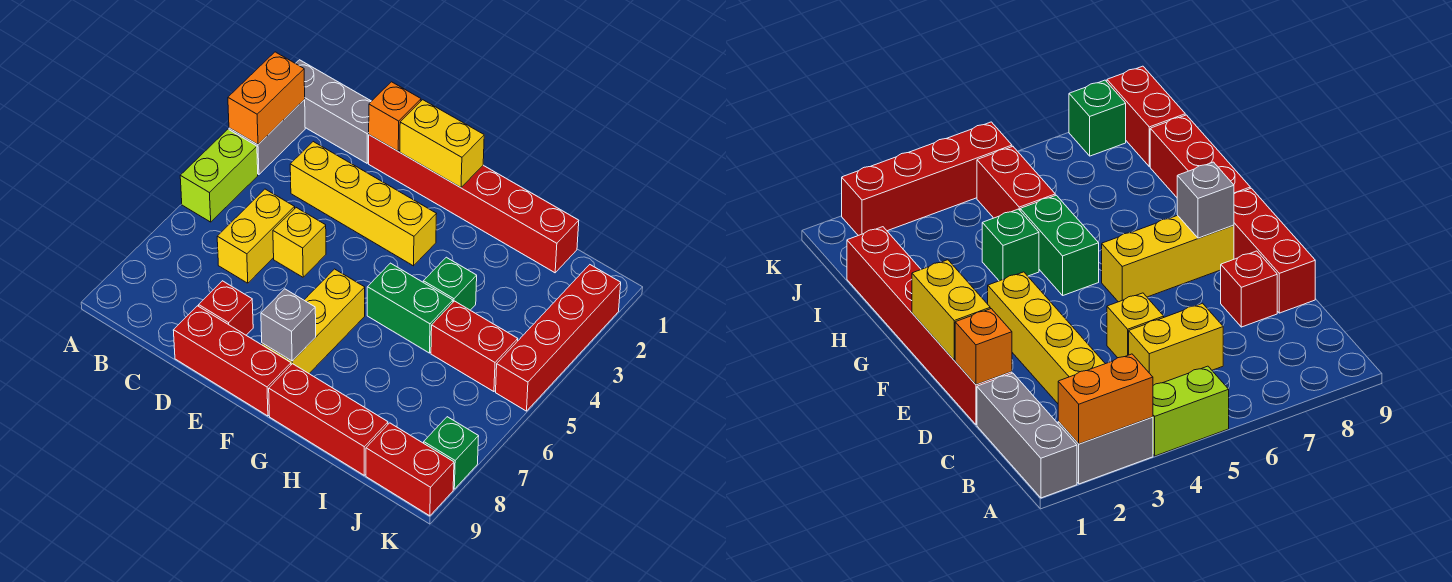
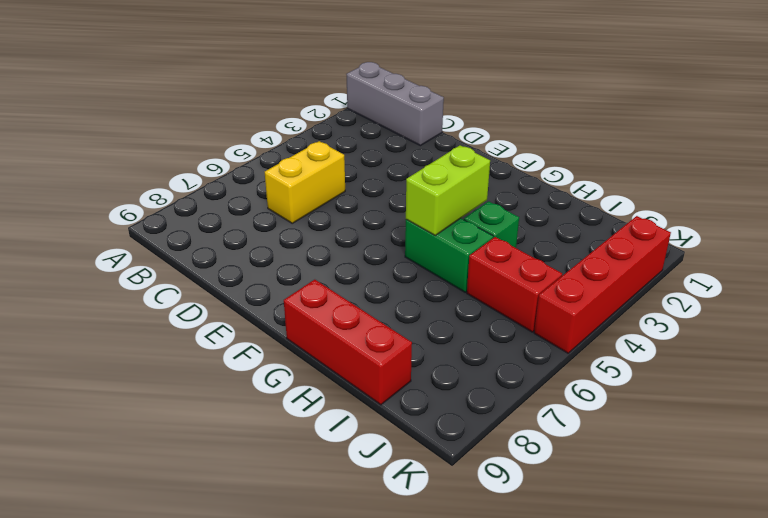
lime 1x2 brick [406,145,490,235] -> lime 1x2 brick moved to [180,129,258,222]
none -> grey 1x2 brick [229,100,305,175]
none -> yellow 1x4 brick [290,142,436,266]
none -> red 1x6 brick [369,135,579,273]

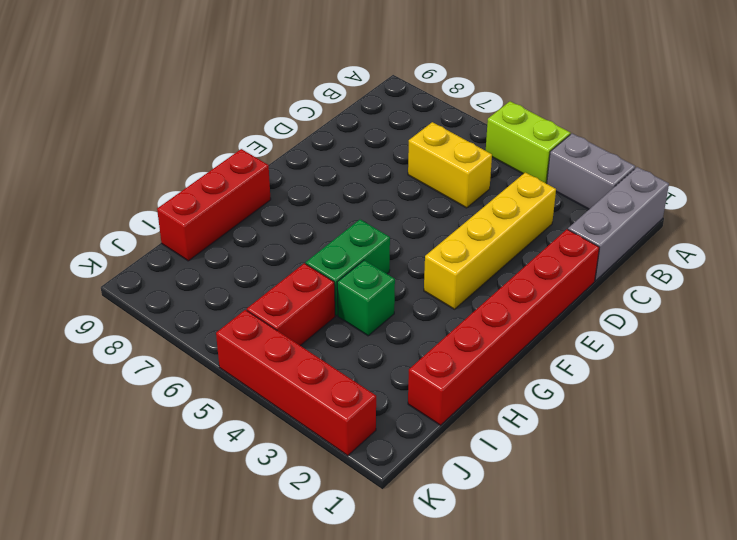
none -> yellow 1x1 brick [273,208,326,277]
none -> red 1x1 brick [199,281,253,335]
none -> red 1x3 brick [173,306,291,416]

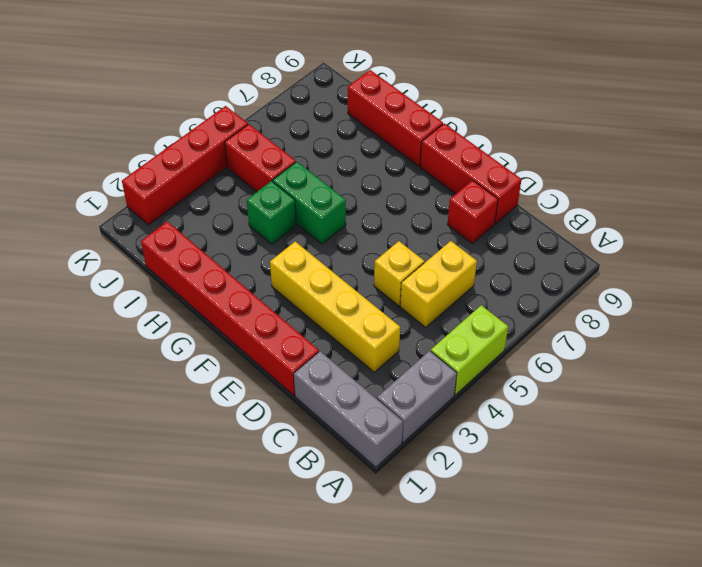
none -> yellow 1x3 brick [262,269,365,373]
none -> red 1x2 brick [366,423,454,516]
none -> green 1x1 brick [424,417,479,489]

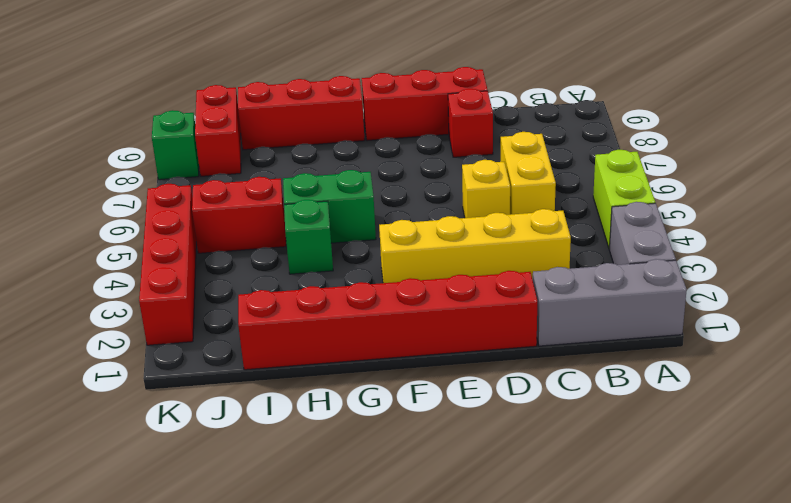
red 1x2 brick [195,85,241,176] -> red 1x2 brick turned to [366,423,454,516]
none -> yellow 1x3 brick [262,269,365,373]
none -> orange 1x2 brick [228,52,305,145]
none -> orange 1x1 brick [369,82,421,151]

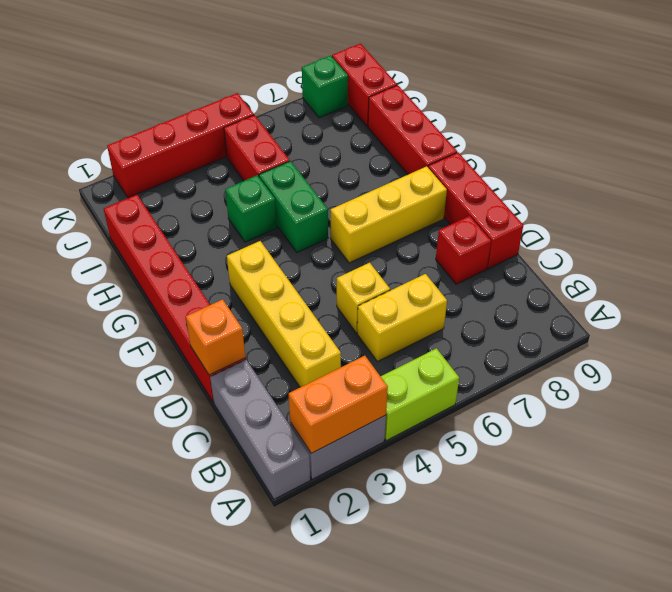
none -> yellow 1x2 brick [400,100,484,188]
none -> grey 1x1 brick [261,289,316,361]

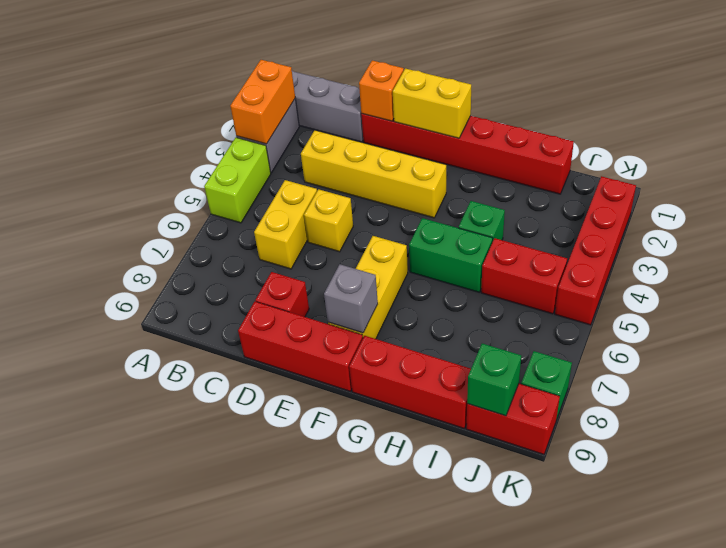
green 1x1 brick [467,344,521,416] -> none

